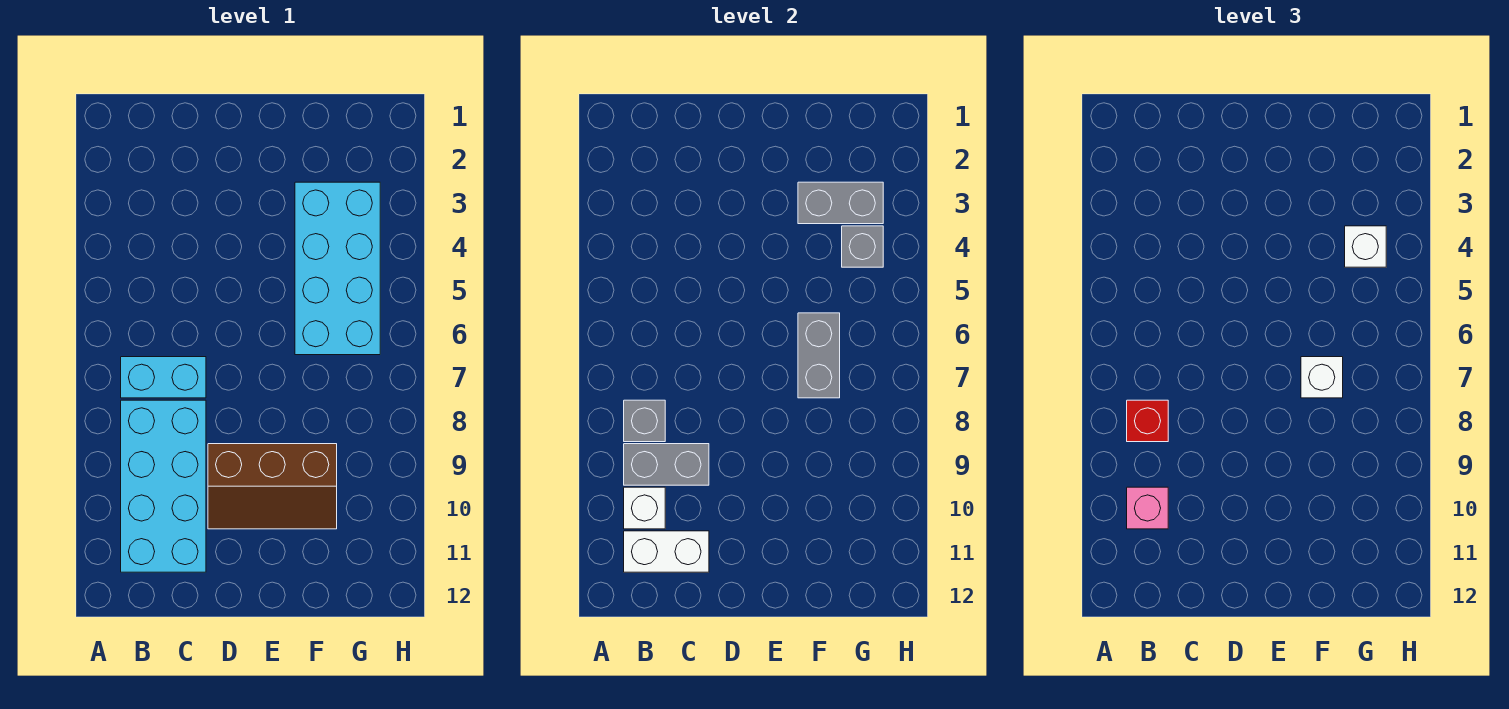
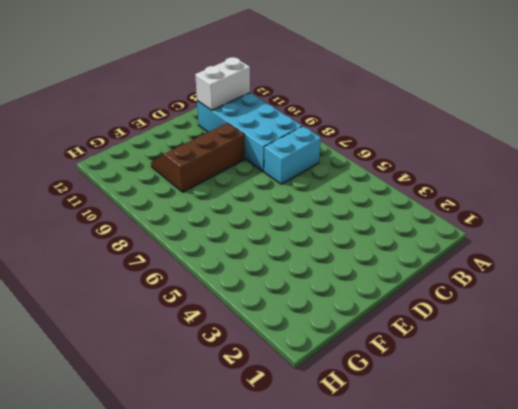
none -> cyan 2x4 brick [295,182,380,355]
none -> grey 1x1 brick [624,400,665,442]
none -> grey 1x2 brick [624,444,709,485]

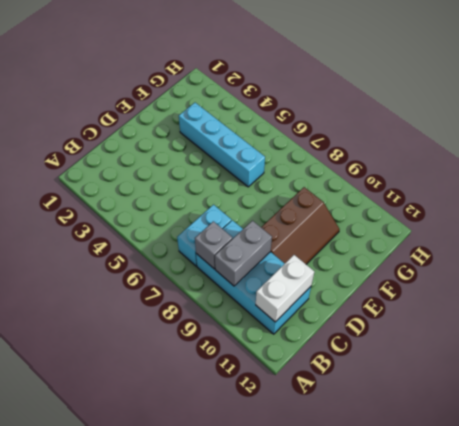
cyan 1x4 brick [179,103,265,187] -> cyan 2x4 brick [295,182,380,355]
none -> white 1x1 brick [624,487,665,529]
none -> grey 1x2 brick [798,182,883,224]
none -> grey 1x2 brick [798,313,840,398]

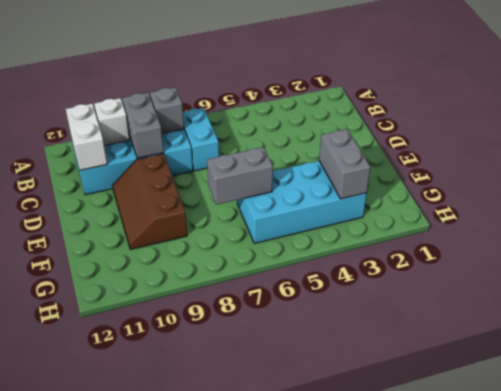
none -> grey 1x1 brick [842,226,883,267]
none -> red 1x1 brick [1127,400,1168,442]
none -> pink 1x1 brick [1127,487,1168,529]

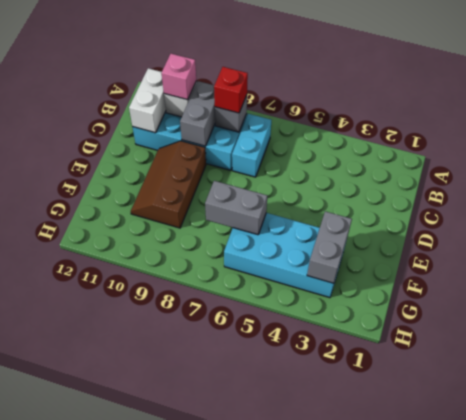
none -> grey 1x1 brick [842,226,883,267]
none -> white 1x1 brick [1301,357,1343,398]
none -> white 1x1 brick [1345,226,1386,267]

